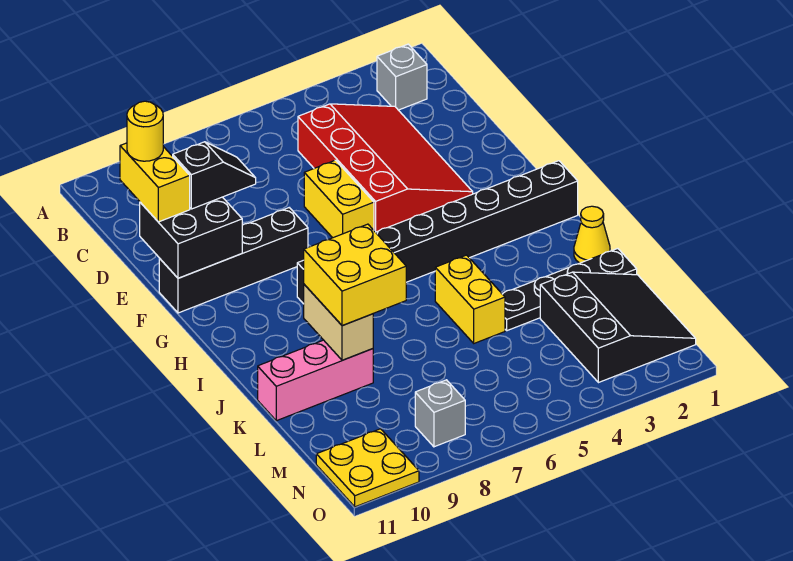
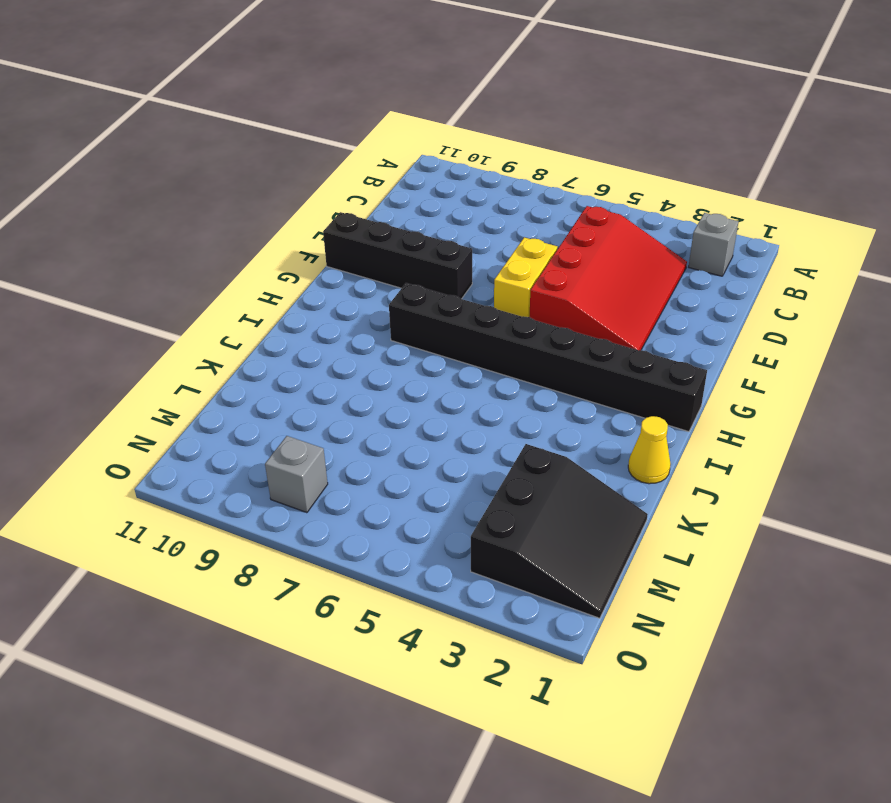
none -> yellow 1x2 brick [435,255,505,343]
none -> black 1x4 plate [502,249,637,331]
none -> pink 1x3 brick [258,340,373,421]

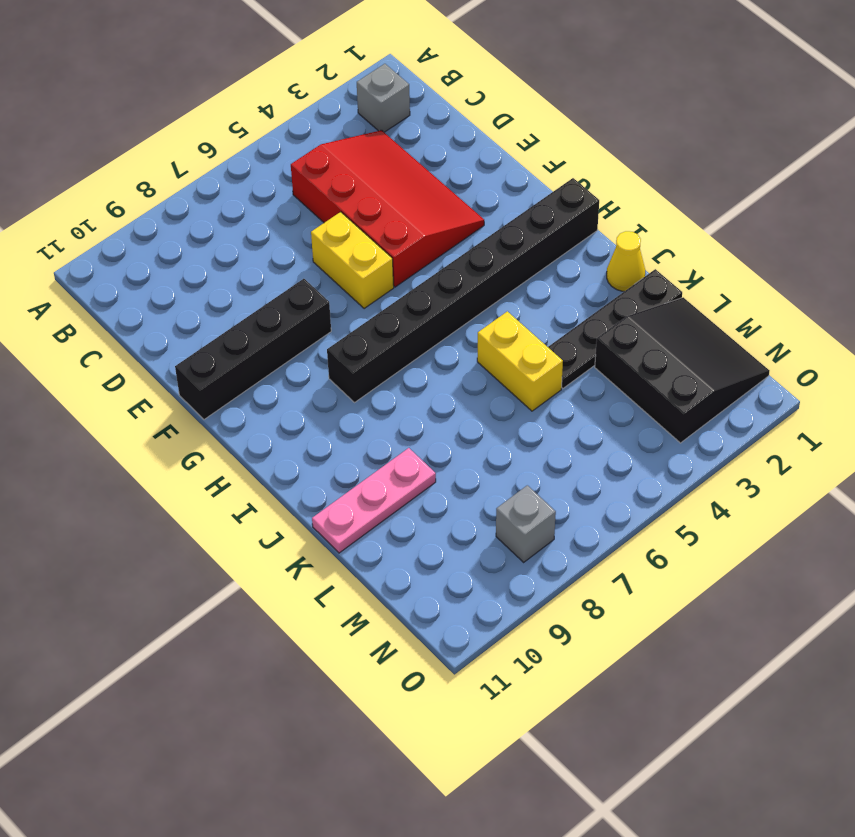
pink 1x3 plate [312,448,436,553] -> pink 1x3 brick [258,340,373,421]
none -> yellow 2x2 plate [316,429,419,507]
none -> black 2x2 brick [140,197,242,278]
none -> tan 1x2 brick [304,284,373,360]

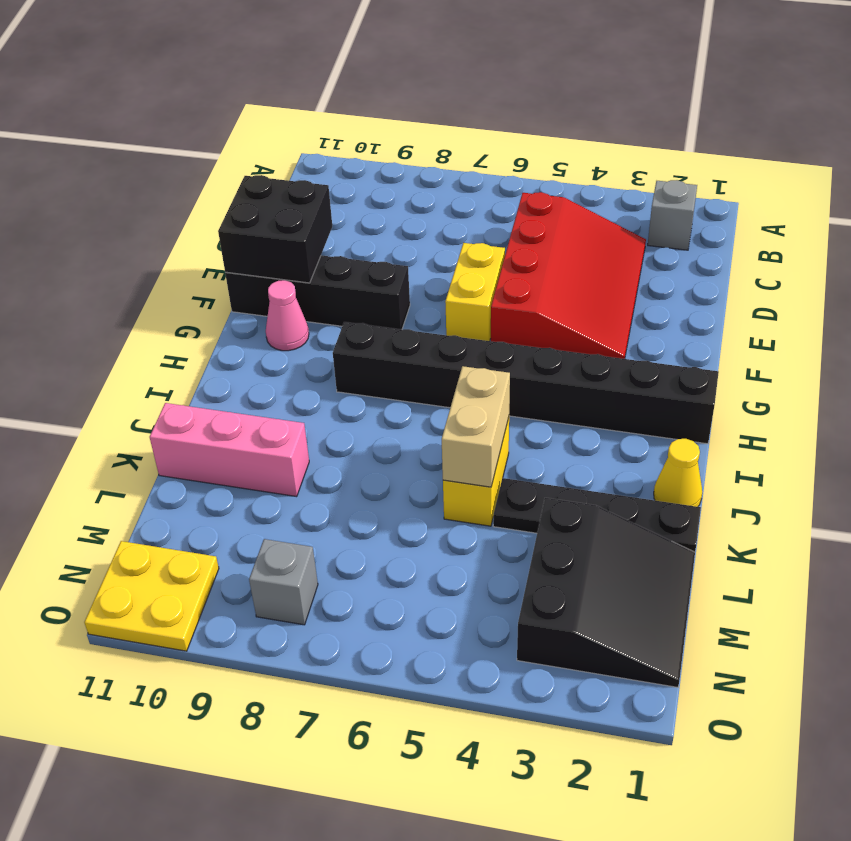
pink 1x1 cone [266,280,309,351] -> none
tan 1x2 brick [442,366,510,487] -> tan 1x2 brick moved to [304,284,373,360]
none -> yellow 1x2 brick [120,143,190,222]
none -> black 1x2 slope [173,142,256,209]
none -> yellow 2x2 brick [304,224,406,326]

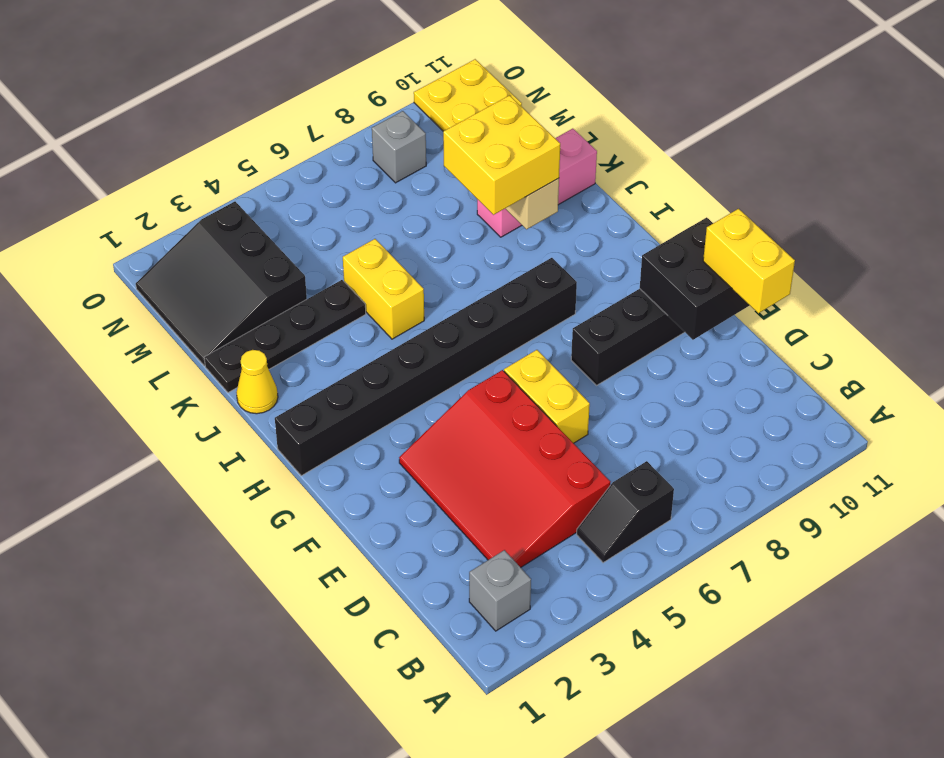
black 1x2 slope [577,461,674,563] -> black 1x2 slope moved to [173,142,256,209]
none -> yellow 1x1 round brick [127,101,163,161]

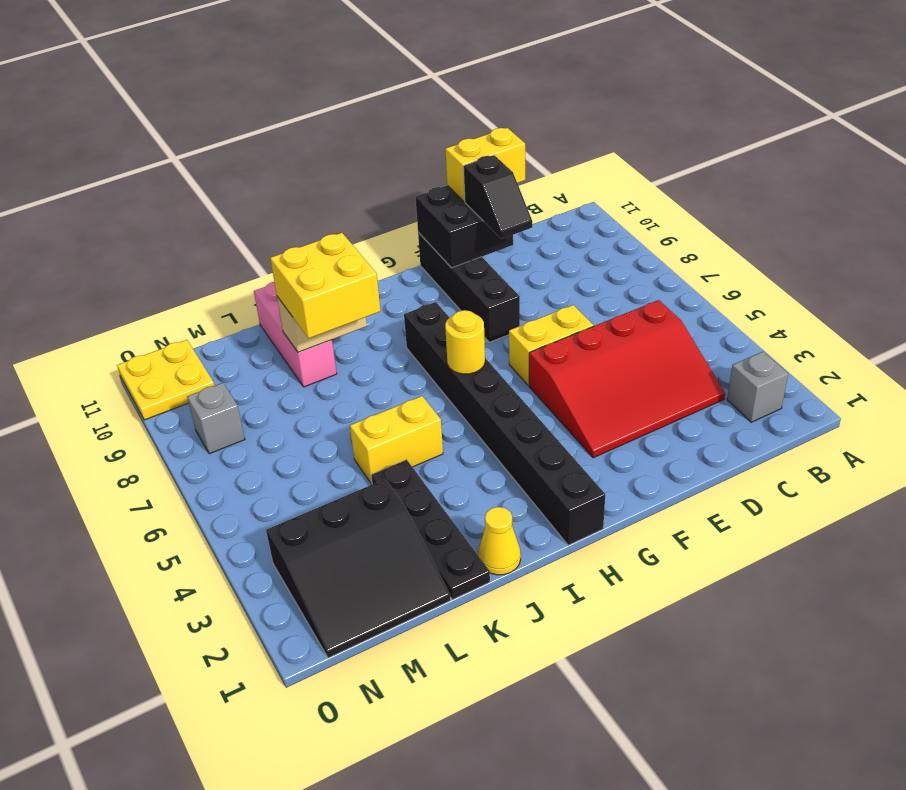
yellow 1x1 round brick [445,310,485,374] -> yellow 1x1 round brick moved to [127,101,163,161]

